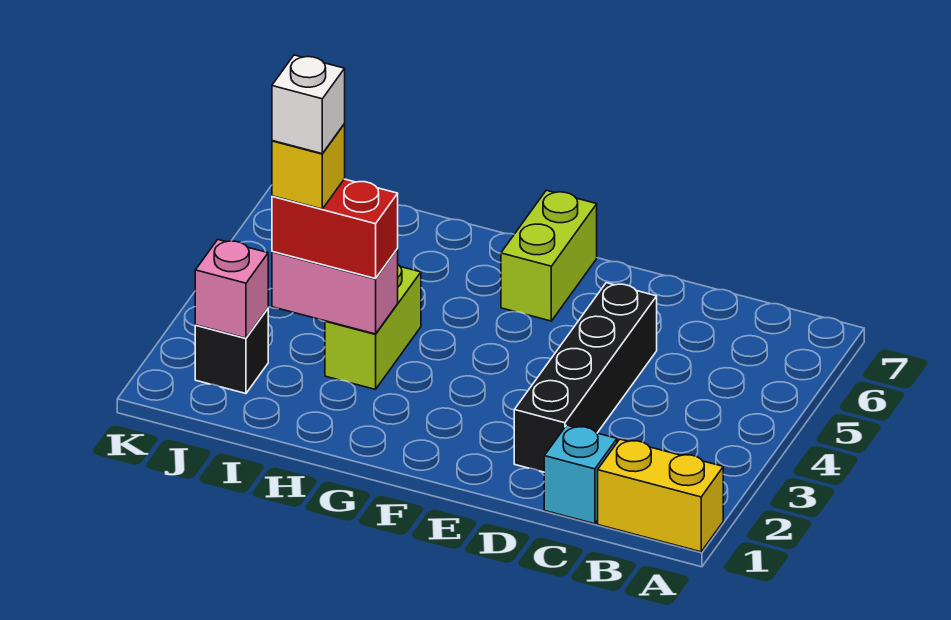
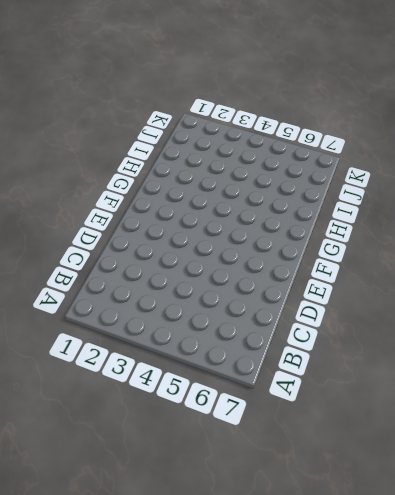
none -> yellow 1x2 brick [598,439,723,552]
none -> cyan 1x1 brick [544,425,617,524]

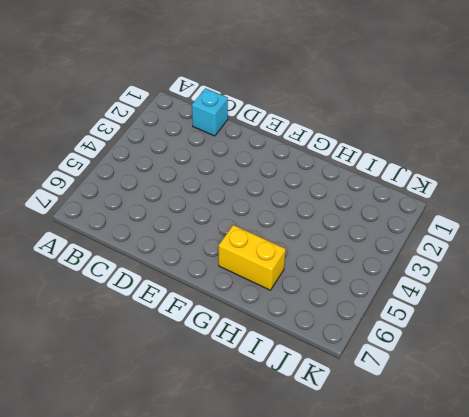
yellow 1x2 brick [219,225,286,290] -> yellow 1x2 brick moved to [598,439,723,552]
none -> black 1x4 brick [514,283,657,472]
none -> lime 1x2 brick [501,190,597,321]

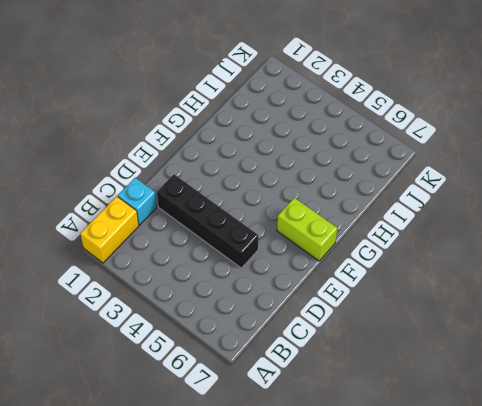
none -> lime 1x2 brick [325,265,421,389]
none -> black 1x1 brick [195,309,268,394]

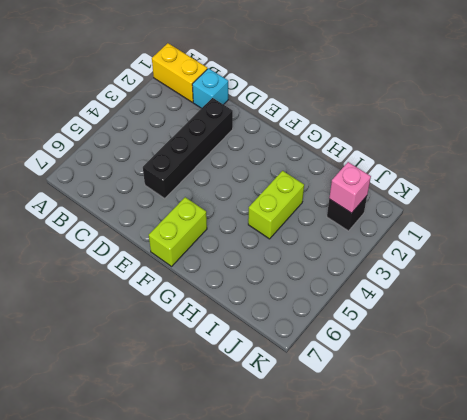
none -> pink 1x2 brick [272,249,398,334]
none -> red 1x2 brick [272,179,398,279]

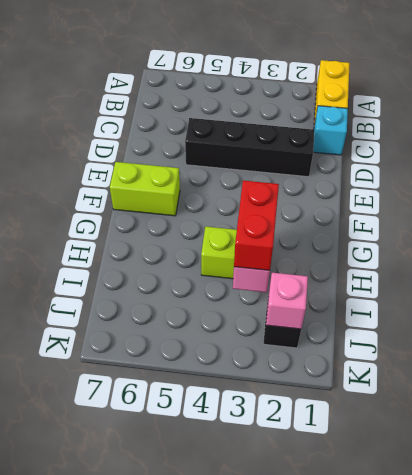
none -> yellow 1x1 brick [272,124,345,209]
none -> white 1x1 brick [272,55,345,154]

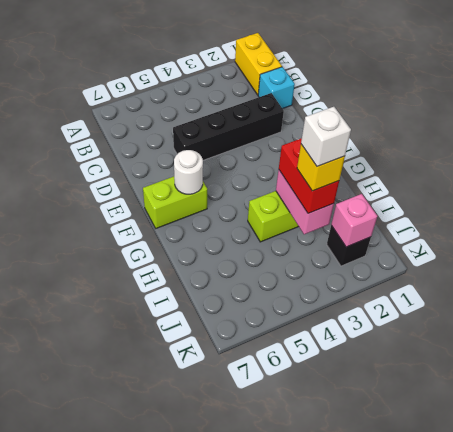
white 1x1 round brick [174,150,203,194] -> none

